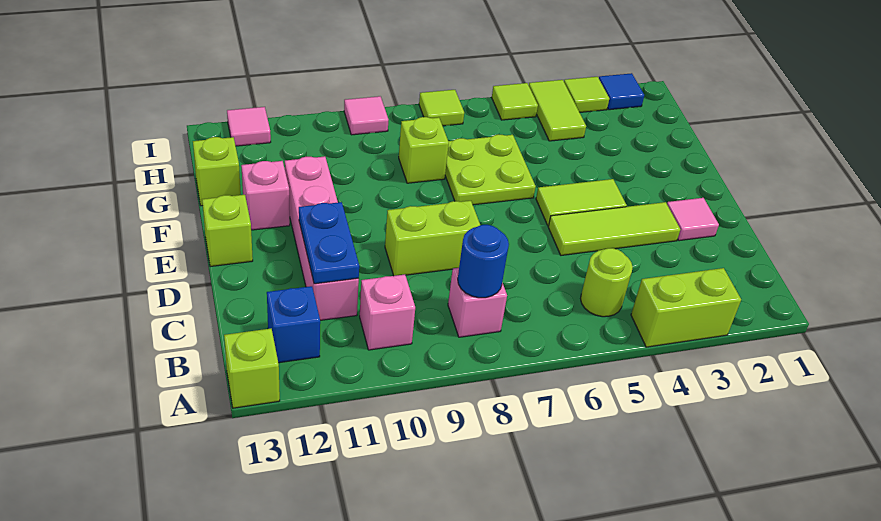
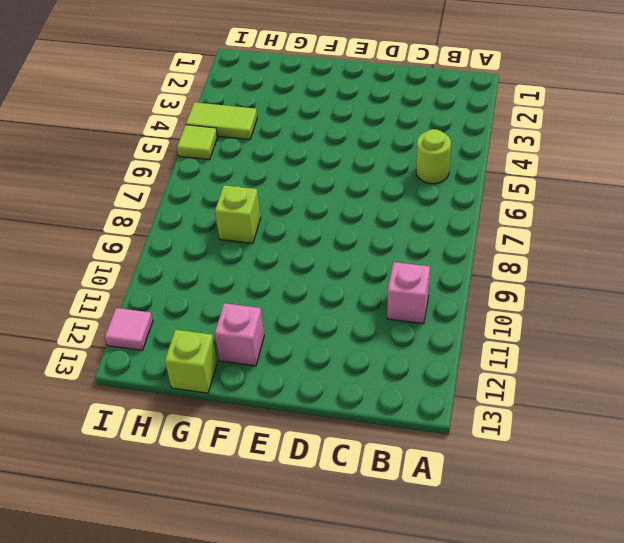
none -> lime 1x2 brick [631,268,741,347]
none -> lime 1x1 brick [224,329,280,408]
none -> pink 1x1 brick [448,268,507,337]

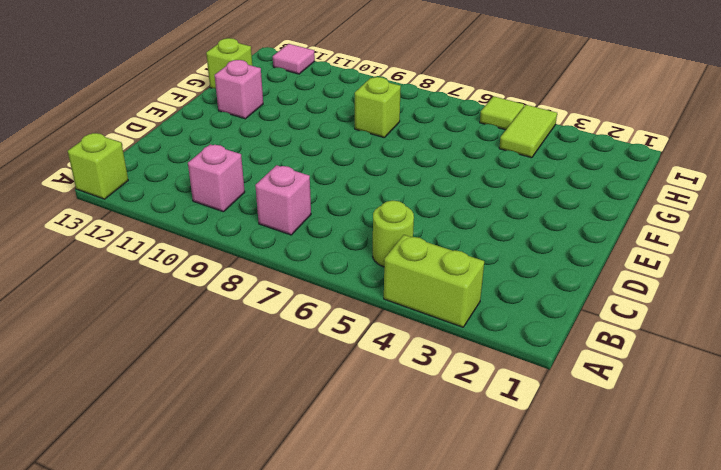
none -> blue 1x1 brick [267,286,320,363]
none -> pink 1x4 brick [285,156,359,320]
none -> pink 1x1 tile [667,198,719,241]

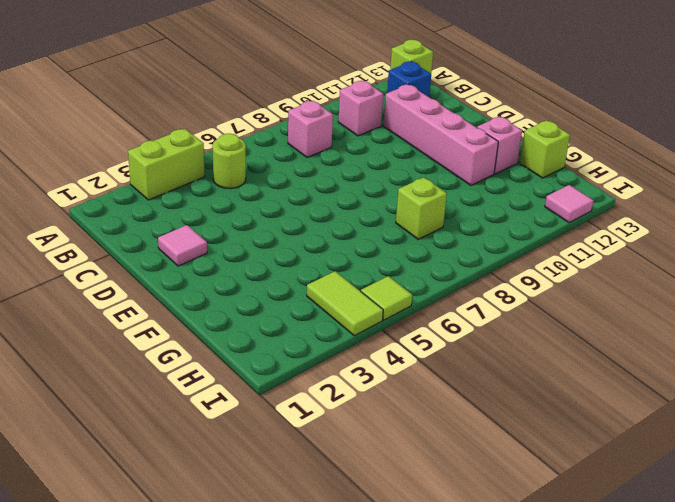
none -> lime 1x3 tile [548,202,680,255]
none -> lime 1x2 brick [385,201,480,276]
none -> lime 1x2 tile [536,179,627,226]

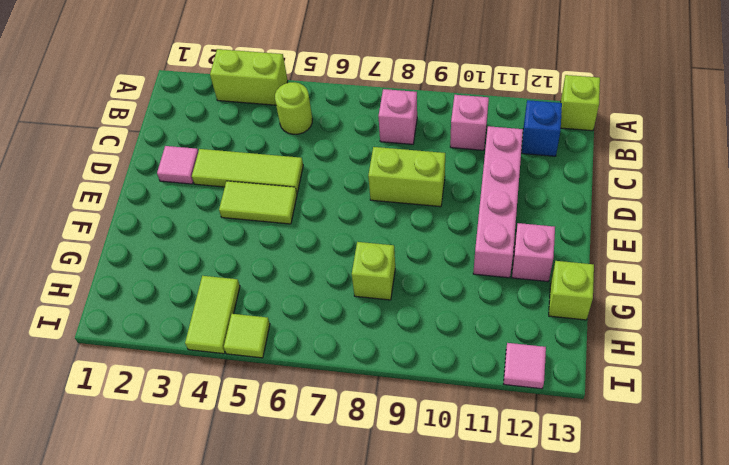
none -> lime 1x1 brick [202,195,253,267]
none -> lime 2x2 plate [445,134,536,205]
none -> blue 1x1 tile [599,73,644,110]

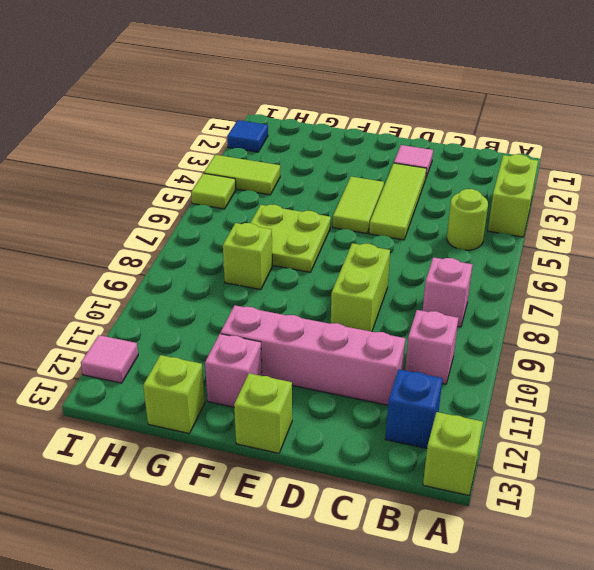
none -> lime 1x1 tile [564,77,609,113]
none -> lime 1x1 tile [419,90,464,126]
none -> pink 1x1 tile [344,96,388,135]

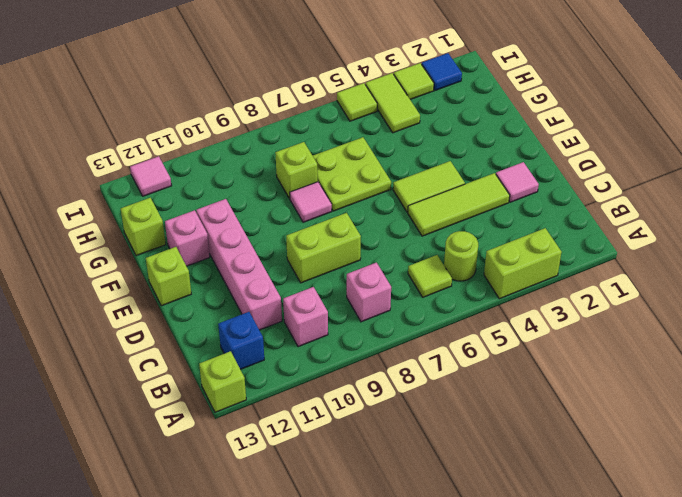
lime 1x1 tile [408,255,452,297] -> lime 1x1 tile moved to [419,90,464,126]
pink 1x1 tile [290,182,332,222] -> pink 1x1 tile moved to [344,96,388,135]
none -> blue 1x1 round brick [458,225,509,298]
none -> blue 1x2 plate [299,202,359,284]

